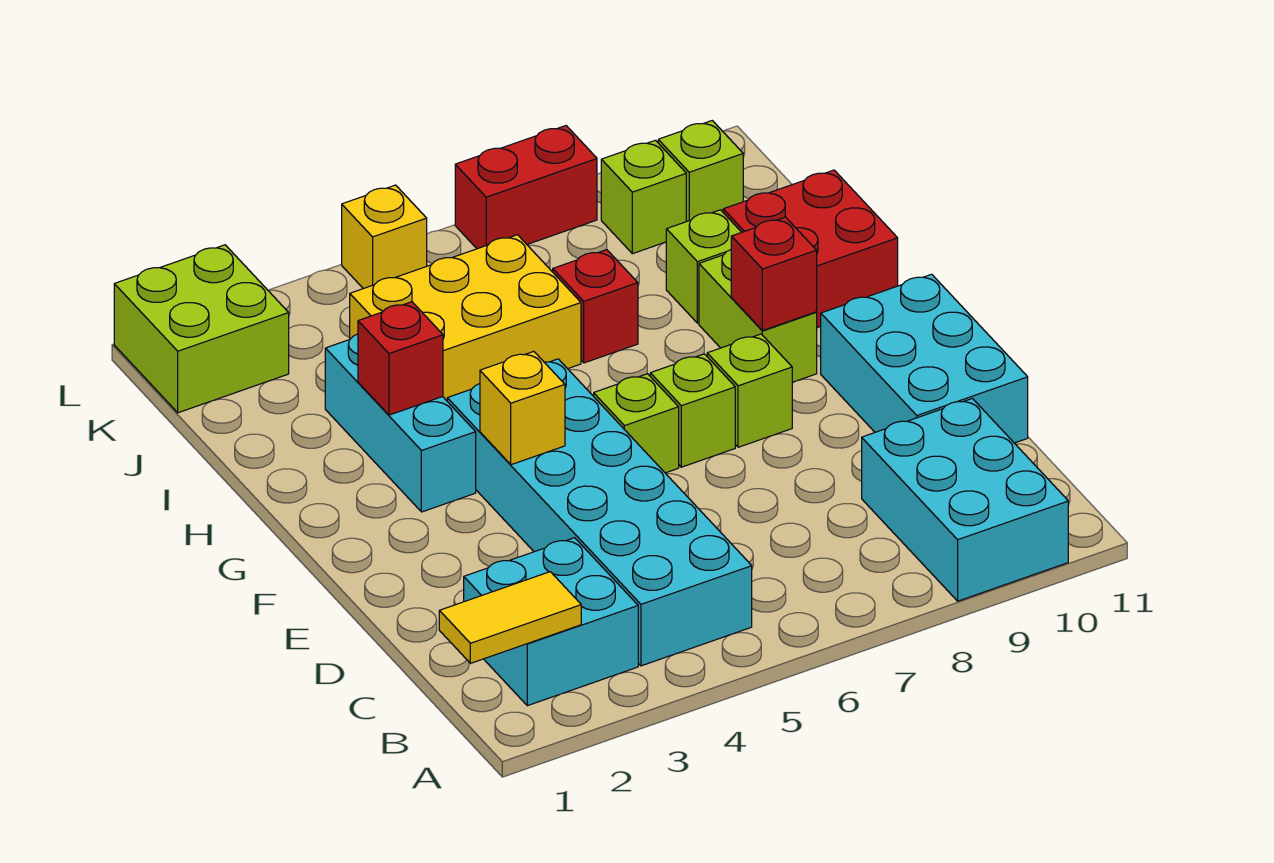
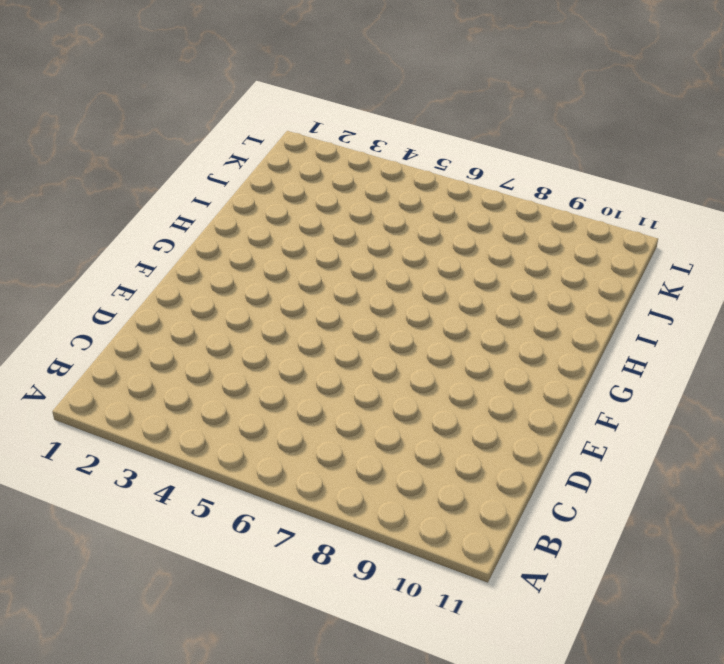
none -> cyan 2x3 brick [862,399,1068,601]
none -> cyan 2x2 brick [464,538,638,706]
none -> cyan 2x6 brick [447,359,752,666]

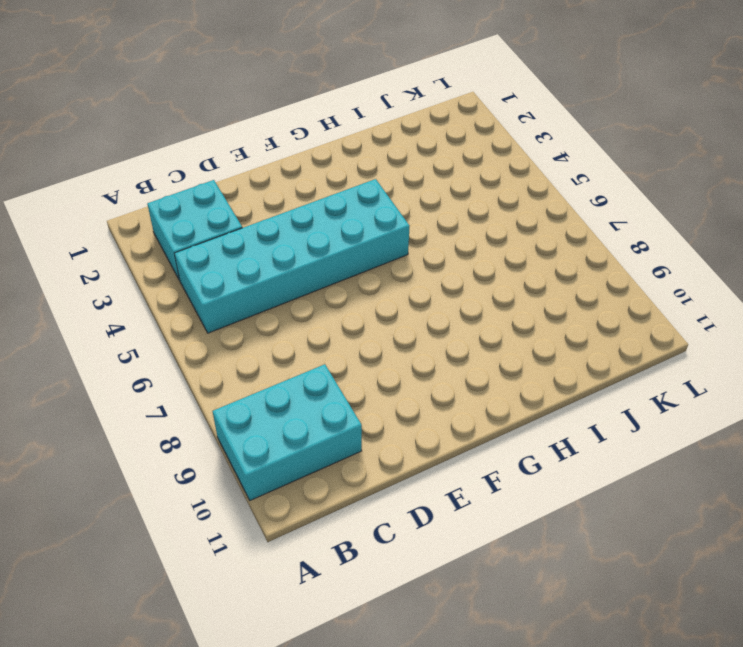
none -> cyan 2x3 brick [821,274,1028,443]
none -> lime 1x1 brick [594,374,679,473]
none -> lime 1x1 brick [650,354,735,467]

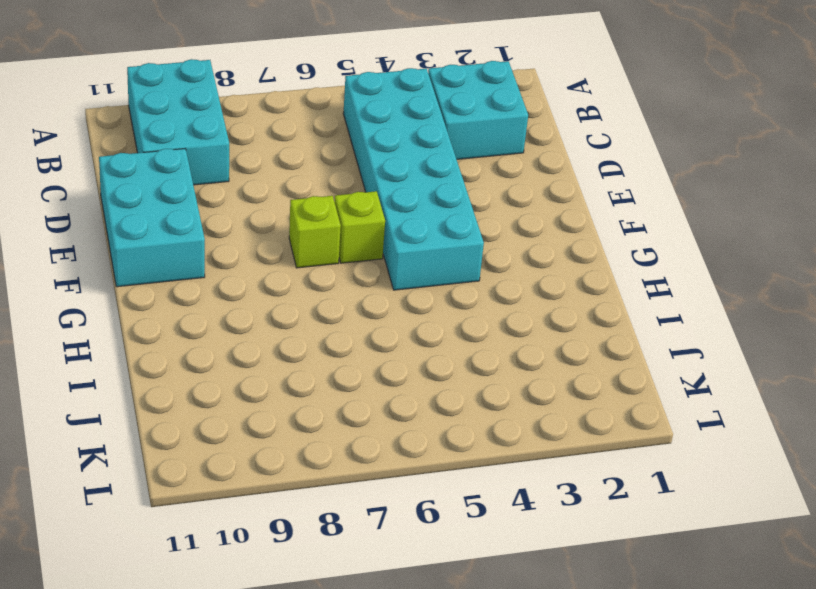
none -> lime 1x1 brick [707,334,792,447]
none -> cyan 1x3 brick [325,334,476,512]
none -> lime 1x2 brick [699,250,817,382]

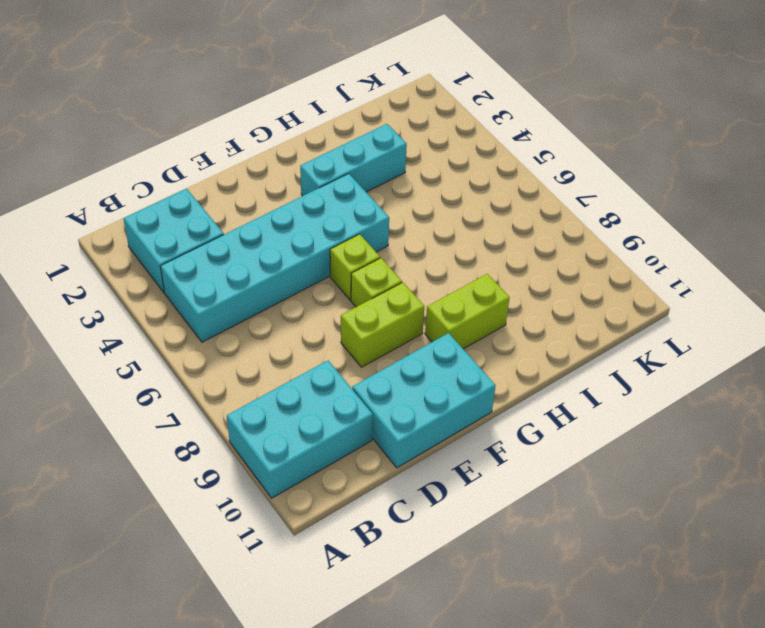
lime 1x2 brick [341,282,424,367] -> lime 1x1 brick [707,334,792,447]
none -> red 2x2 brick [723,170,898,327]
none -> yellow 2x3 brick [350,235,581,401]
none -> red 1x1 brick [553,250,638,363]

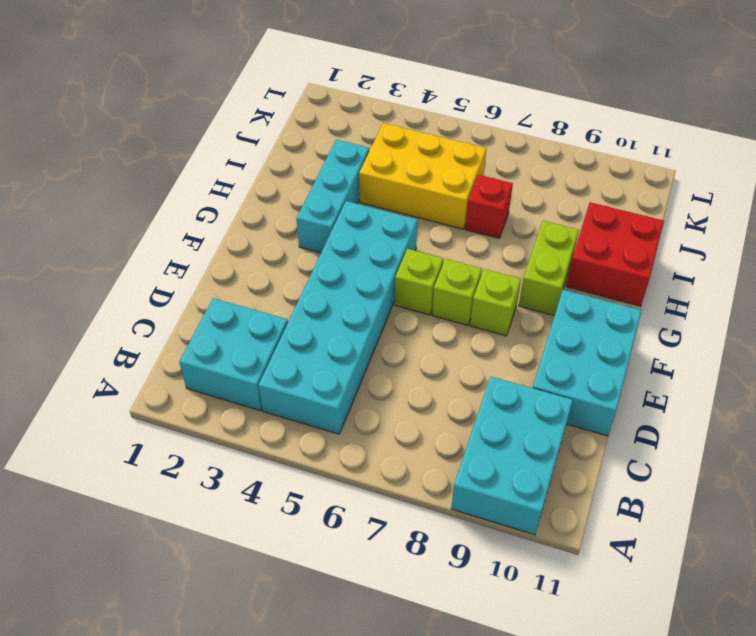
none -> lime 1x1 brick [666,210,742,323]
none -> lime 2x2 brick [114,245,289,413]
none -> lime 1x1 brick [601,140,686,254]

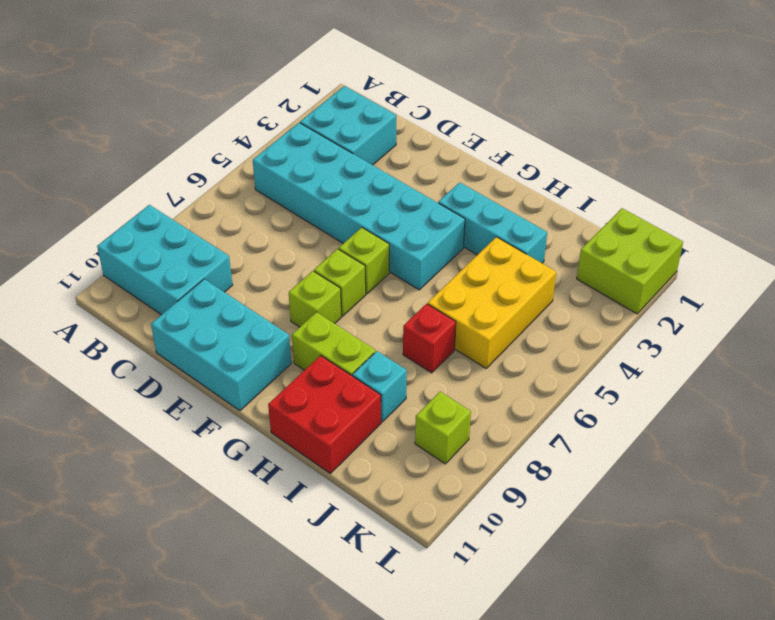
cyan 1x1 brick [353,351,407,422] -> lime 1x1 brick [666,210,742,323]
none -> lime 1x1 brick [658,121,743,222]
none -> yellow 1x1 brick [342,185,427,289]
none -> red 1x2 brick [455,126,597,249]

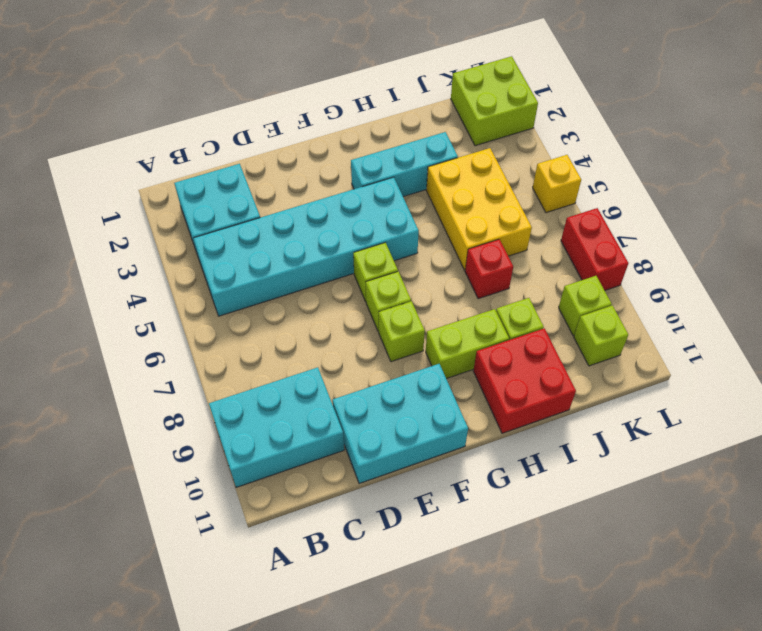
none -> yellow 1x2 tile [439,572,581,663]
none -> yellow 1x1 brick [480,351,565,465]
none -> red 1x1 brick [731,217,817,331]

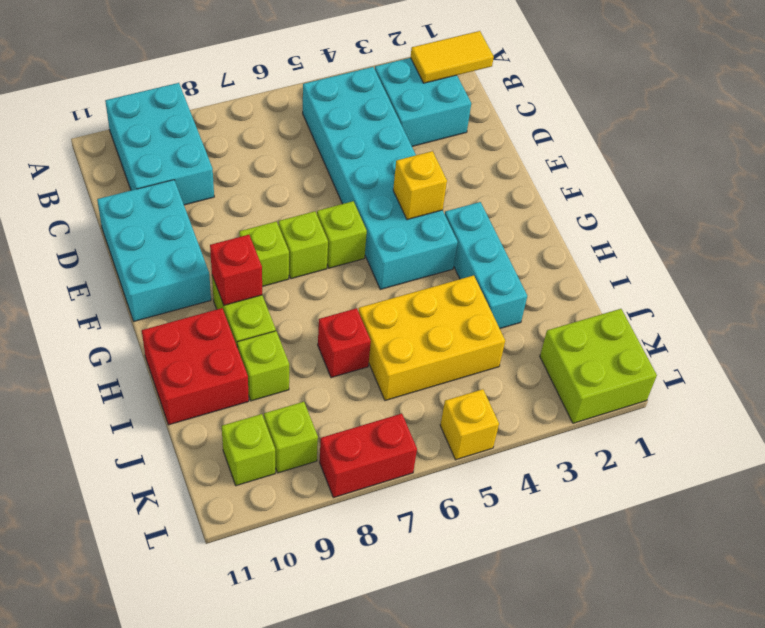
none -> red 1x1 brick [358,302,443,415]

